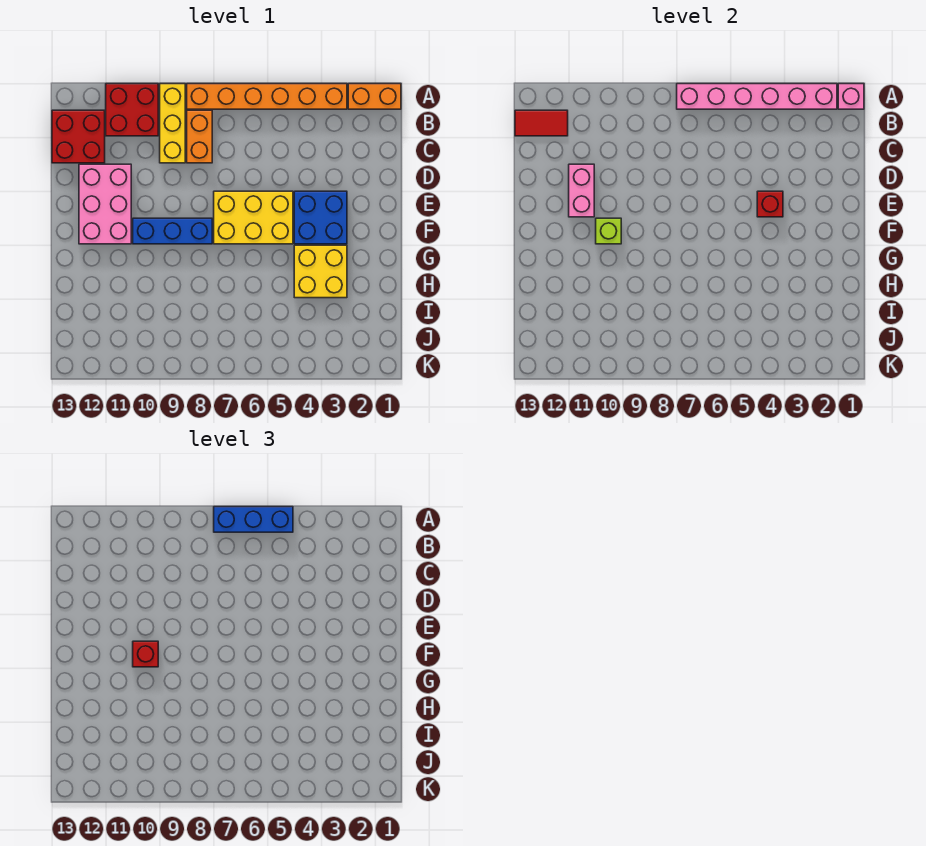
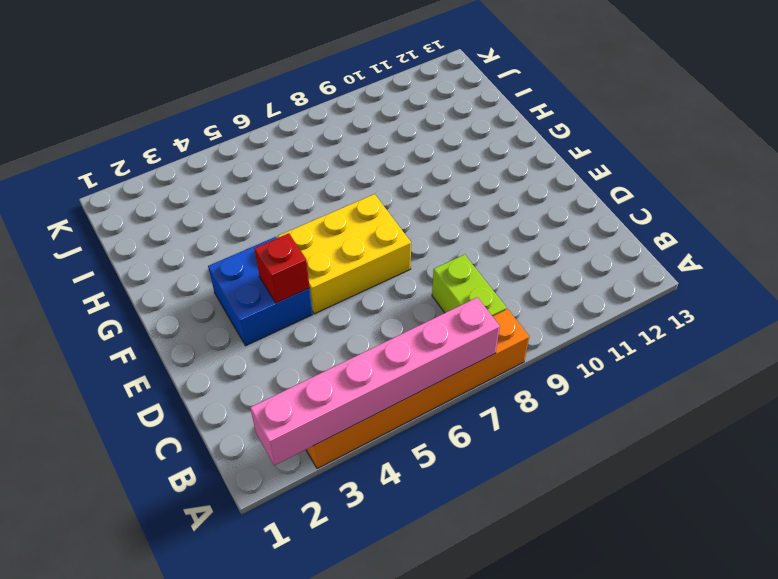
lime 1x2 brick [432,254,507,316] -> orange 1x2 brick [187,110,212,163]
none -> orange 1x2 brick [348,84,401,109]
none -> yellow 1x3 brick [160,84,185,163]
none -> red 2x2 brick [106,84,158,136]

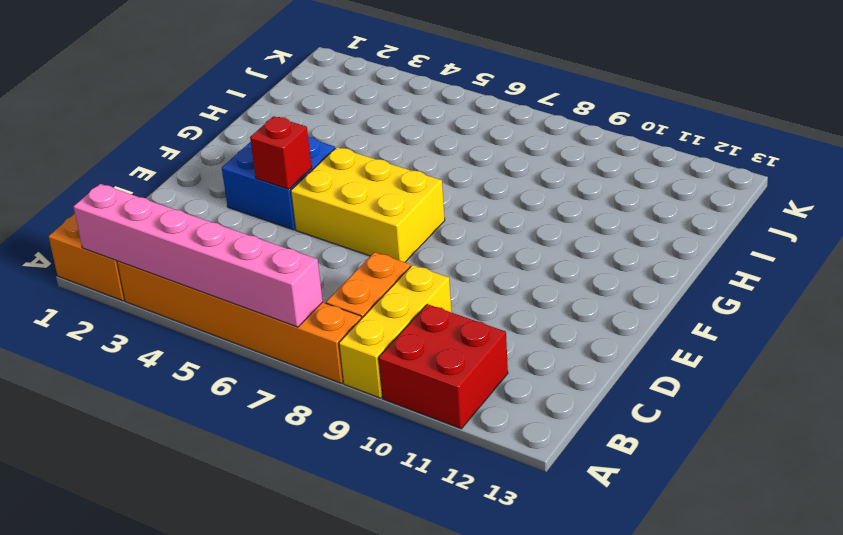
none -> red 2x2 brick [52,110,105,163]
none -> pink 2x3 brick [79,164,131,244]
none -> blue 1x3 brick [133,218,212,244]

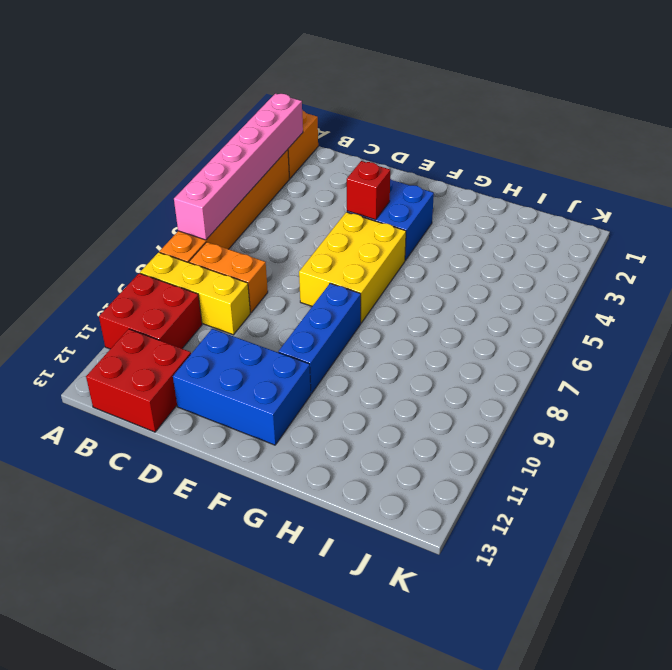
blue 2x3 brick [173,329,311,445] -> pink 2x3 brick [79,164,131,244]
none -> yellow 2x2 brick [294,245,347,298]
none -> pink 1x1 brick [838,84,864,109]
none -> red 1x2 tile [515,110,568,136]

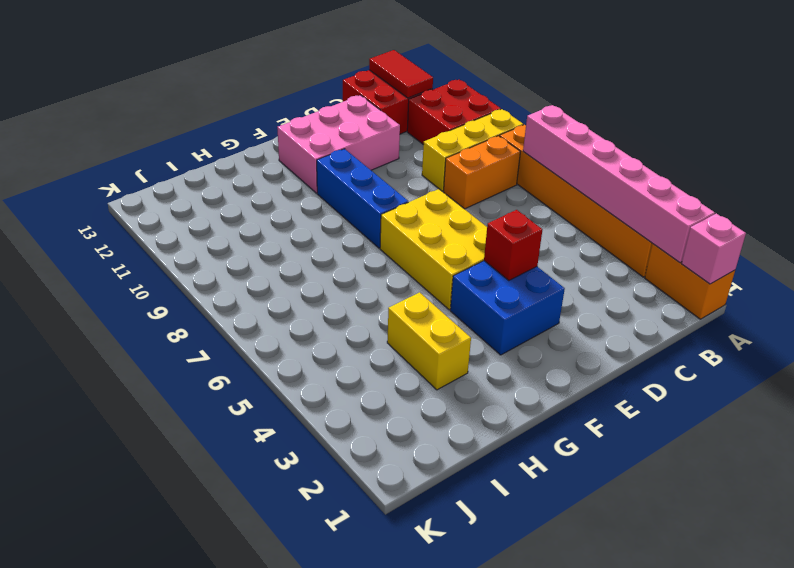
yellow 1x2 brick [387,292,471,390] -> yellow 2x2 brick [294,245,347,298]
none -> pink 1x2 brick [569,164,594,217]
none -> lime 1x1 brick [596,218,621,244]
none -> blue 1x3 brick [214,507,293,532]

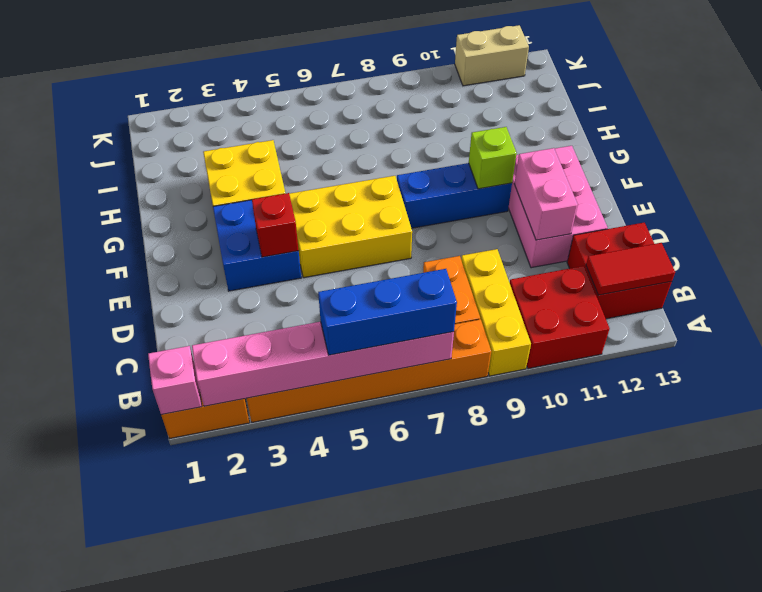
tan 1x2 brick [455,25,529,86] -> none
none -> red 1x1 brick [133,641,158,667]

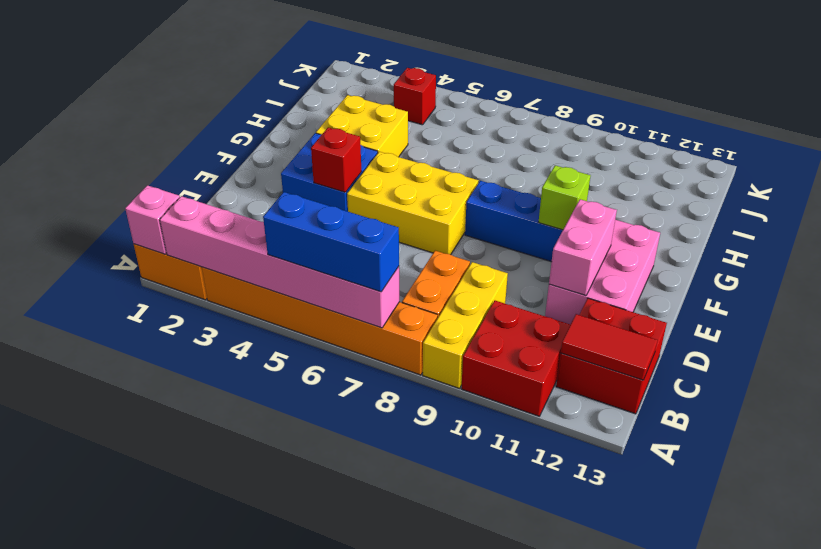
red 1x1 brick [394,68,436,125] -> red 1x1 brick moved to [133,641,158,667]

